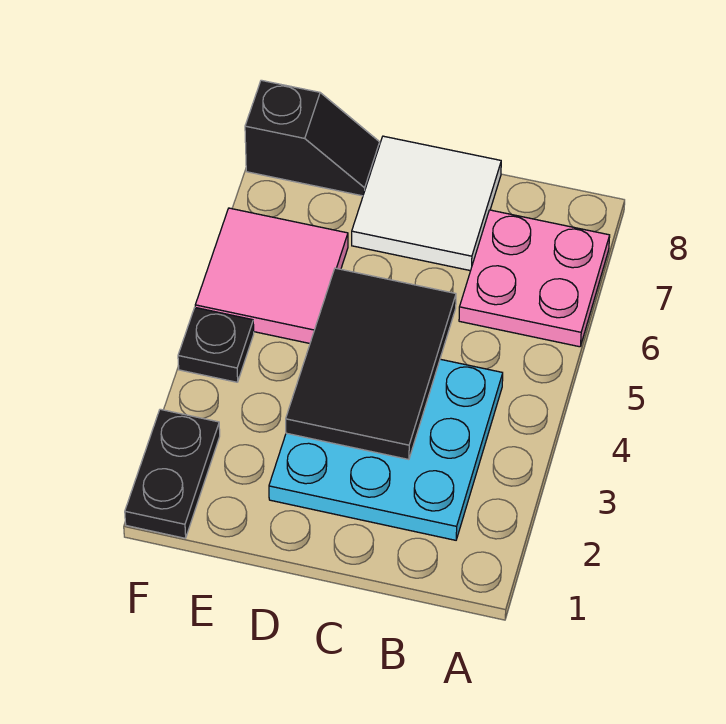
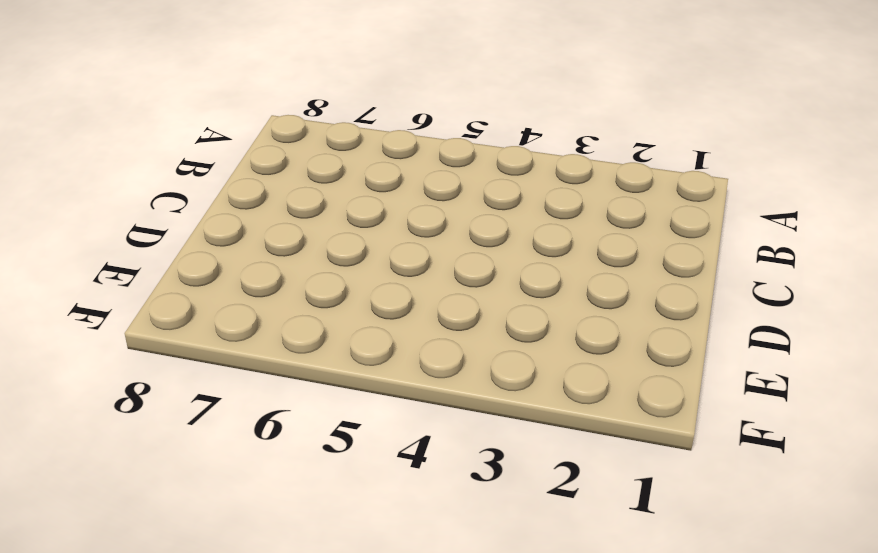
none -> pink 2x2 plate [459,210,610,347]
none -> cyan 3x3 plate [269,359,503,540]

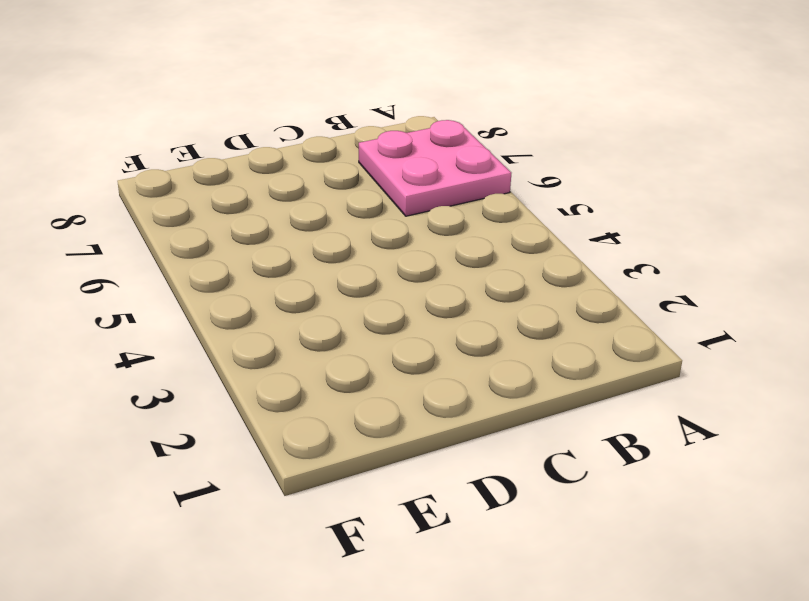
none -> cyan 3x3 plate [269,359,503,540]
none -> white 2x2 tile [352,136,501,271]

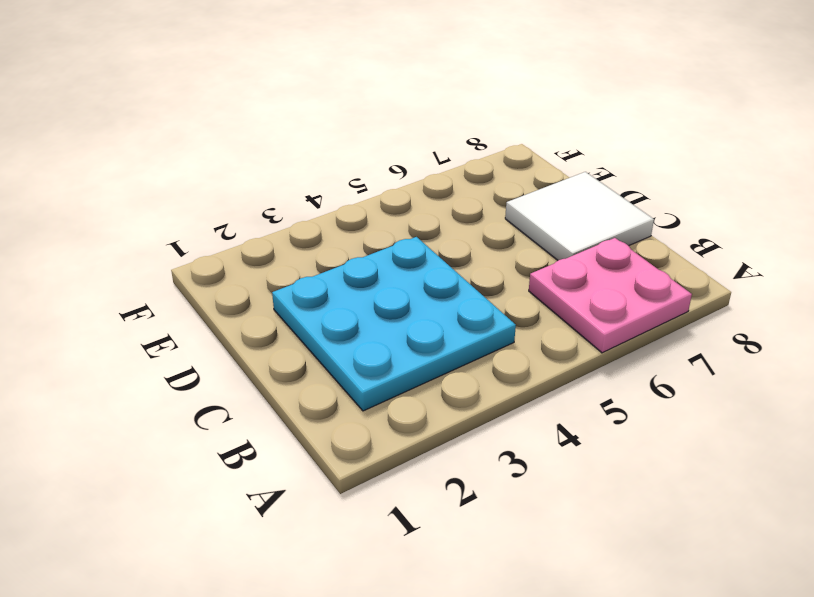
none -> pink 2x2 tile [195,208,348,343]
none -> black 1x2 slope [245,80,380,196]

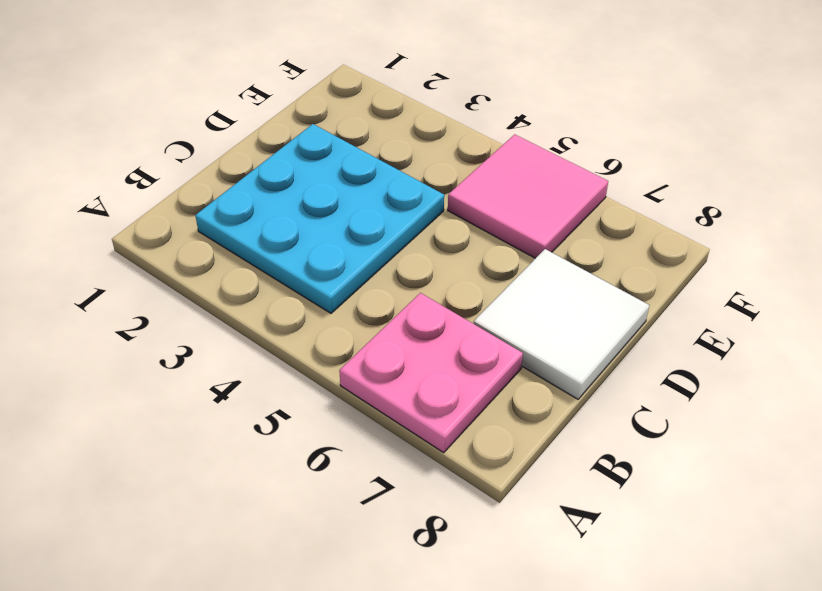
none -> black 1x2 slope [245,80,380,196]
none -> black 1x2 plate [125,409,220,538]

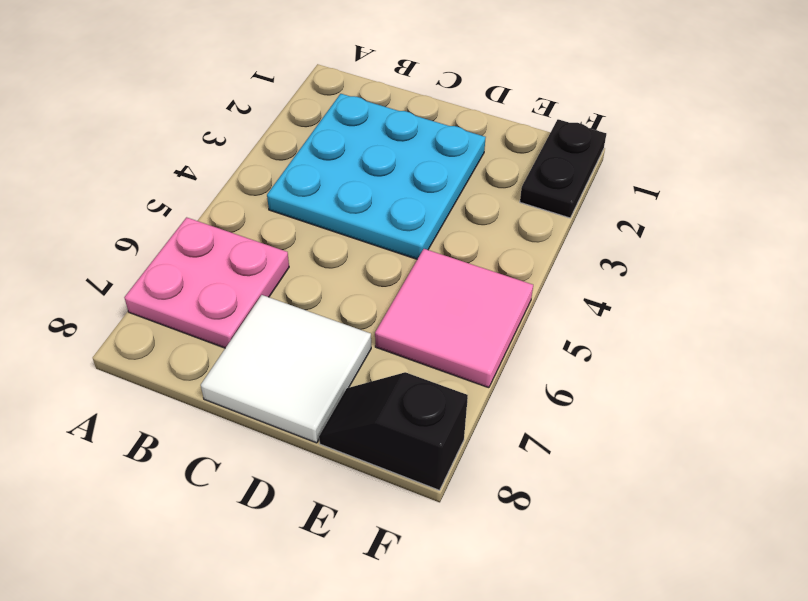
none -> black 1x1 plate [178,308,254,382]
none -> black 2x3 tile [286,268,456,459]

